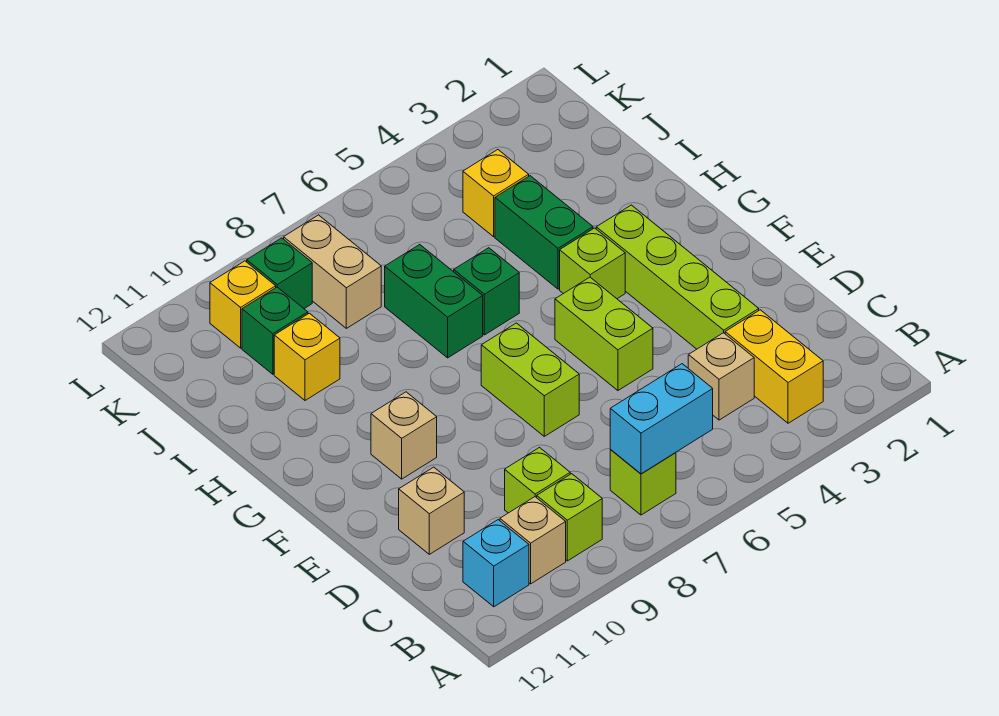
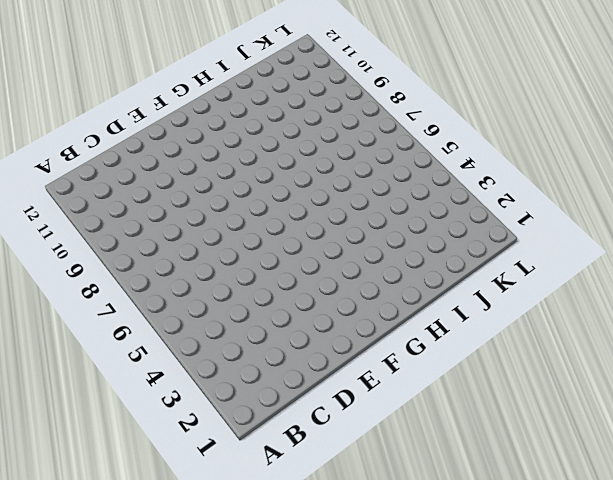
none -> yellow 1x2 brick [725,310,823,423]
none -> lime 1x1 brick [610,450,676,515]
none -> lime 1x1 brick [537,474,602,561]

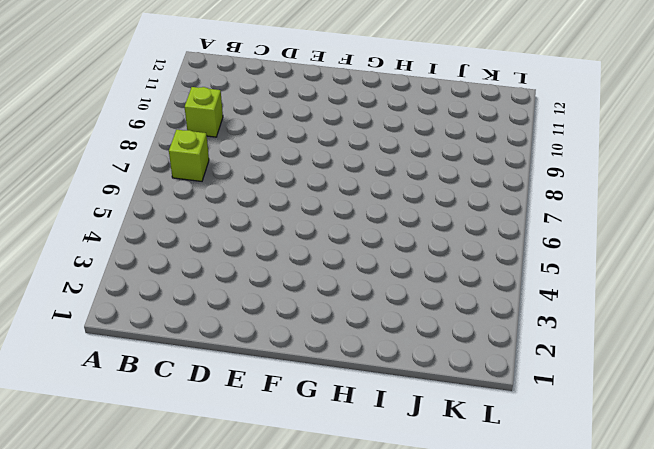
none -> yellow 1x2 brick [725,310,823,423]
none -> tan 1x1 brick [500,497,566,584]
none -> cyan 1x1 brick [463,520,529,607]

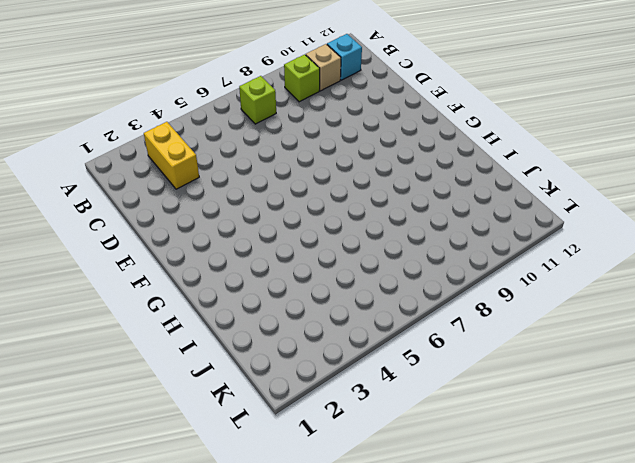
none -> tan 1x1 brick [688,333,754,420]
none -> lime 1x1 brick [505,448,570,513]
none -> lime 1x4 brick [596,205,759,349]

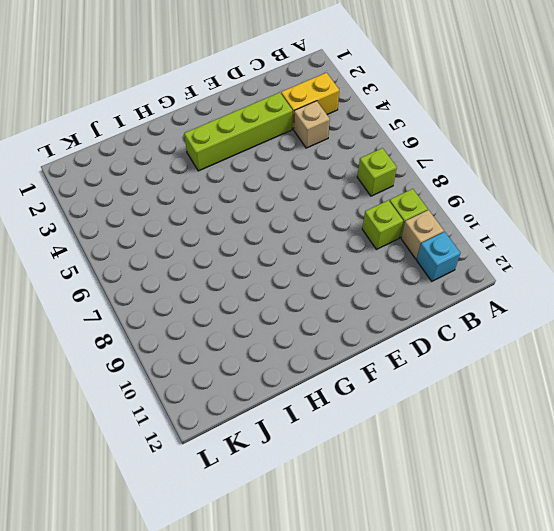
none -> tan 1x1 brick [399,467,464,554]
none -> lime 1x2 brick [555,277,653,390]
none -> lime 1x2 brick [481,323,579,436]

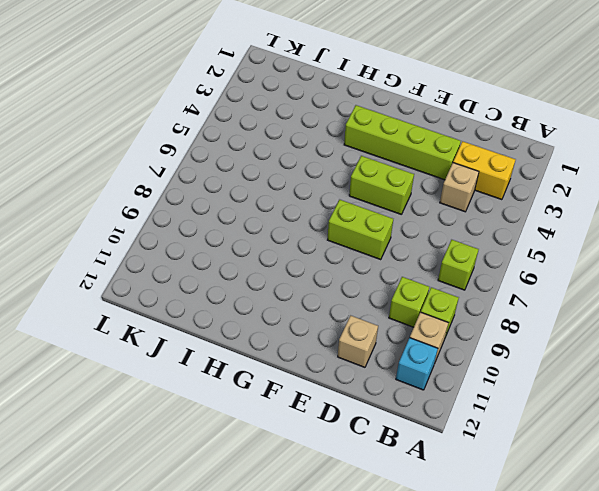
none -> tan 1x1 brick [371,392,437,479]
none -> lime 1x1 brick [560,228,625,299]
none -> green 1x2 brick [495,176,593,289]

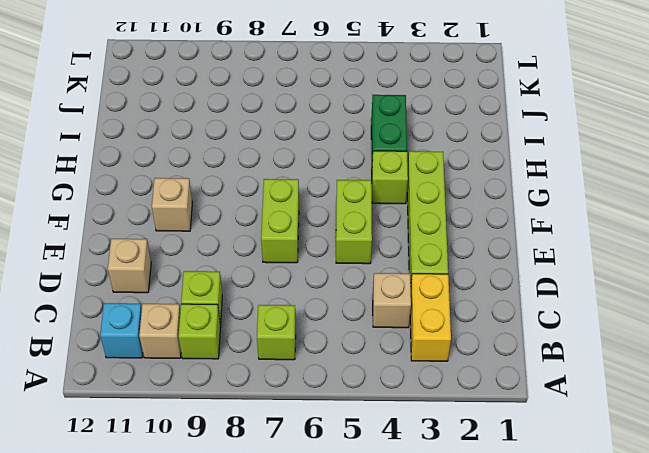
none -> green 1x1 brick [454,248,519,335]
none -> green 1x2 brick [385,245,483,358]
none -> yellow 1x1 brick [274,313,340,400]

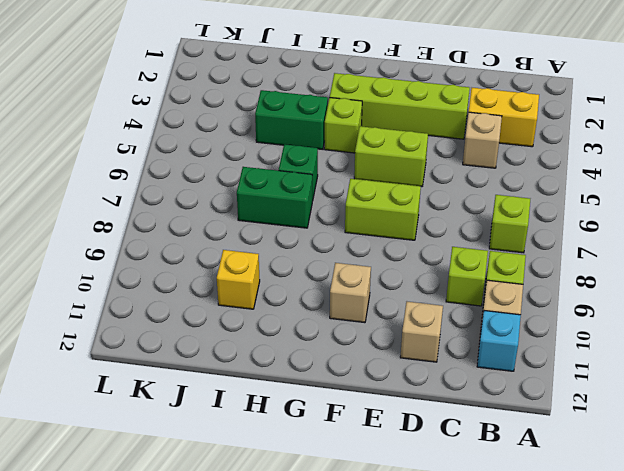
none -> yellow 1x1 brick [463,150,529,237]
none -> tan 1x2 brick [284,215,381,328]
none -> green 1x1 brick [242,287,308,374]

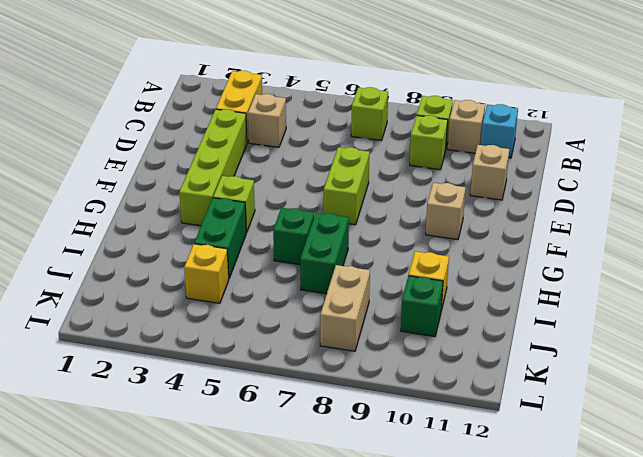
none -> lime 1x2 brick [555,277,653,390]
none -> green 1x1 brick [247,238,312,309]
none -> yellow 1x1 brick [210,261,276,348]

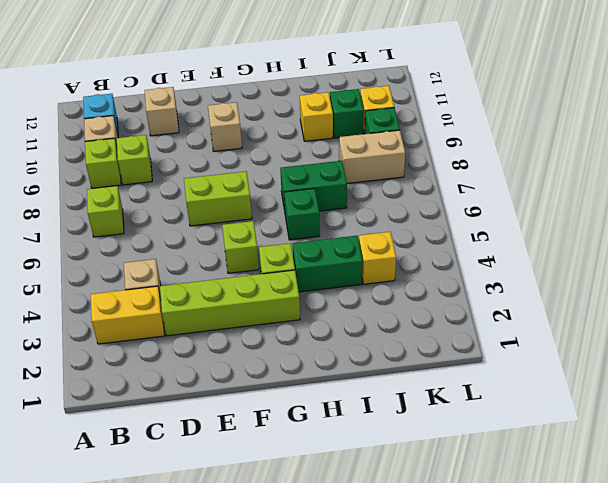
lime 1x1 brick [222,221,259,273] -> lime 1x2 brick [555,277,653,390]
none -> cyan 1x2 brick [610,364,713,474]

